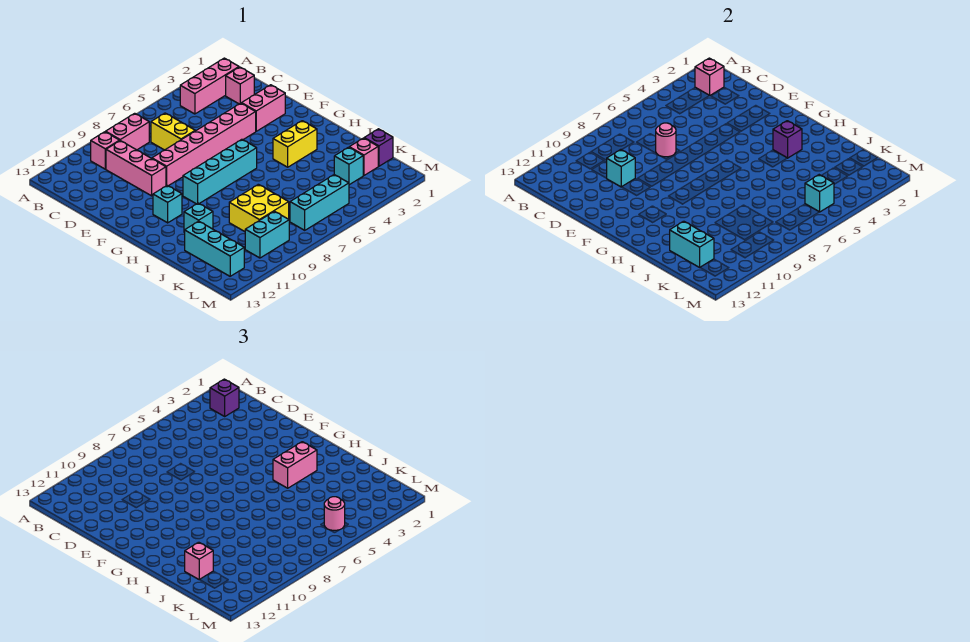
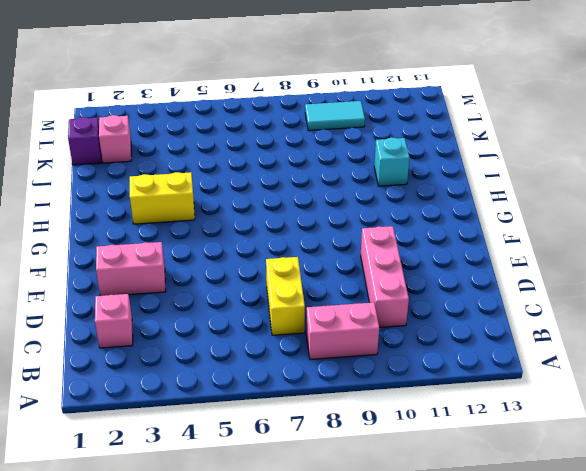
cyan 1x2 tile [305,101,365,131] -> cyan 1x2 brick [245,211,289,258]
none -> pink 1x3 brick [180,58,239,114]
none -> pink 1x1 brick [91,132,120,169]
none -> pink 1x6 brick [152,103,256,186]

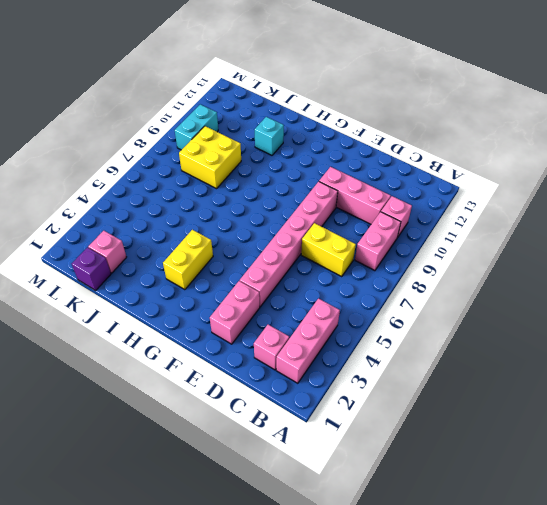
none -> cyan 1x4 brick [183,139,257,204]
none -> cyan 1x1 brick [153,185,182,223]
none -> cyan 1x3 brick [185,221,244,276]

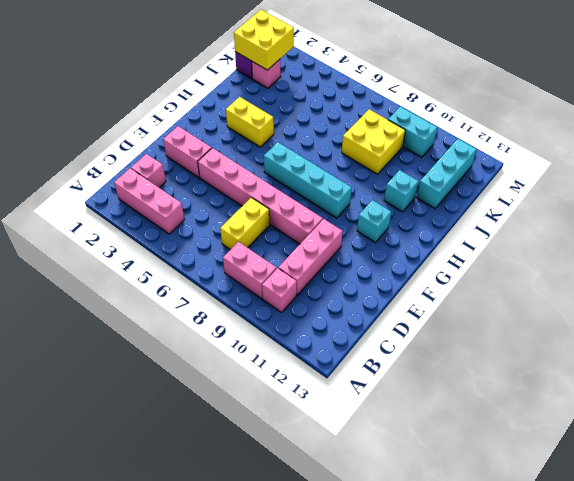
yellow 2x2 brick [234,10,294,70] -> none
none -> cyan 1x1 brick [334,147,363,185]
none -> cyan 1x3 brick [290,175,349,230]
none -> pink 1x1 brick [695,58,724,95]

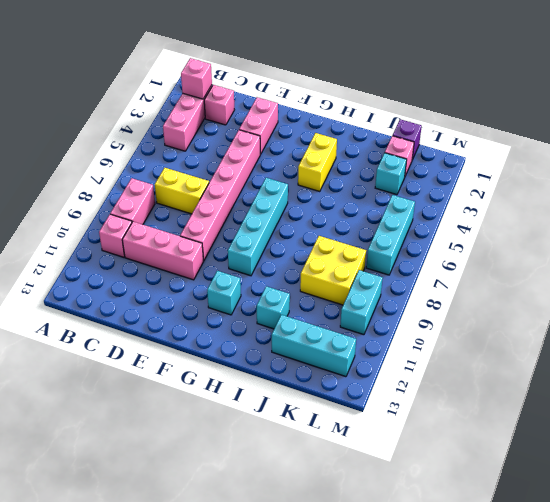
none -> pink 1x1 round brick [656,123,676,157]
none -> cyan 1x1 brick [607,150,635,187]
none -> purple 1x1 brick [773,121,802,158]

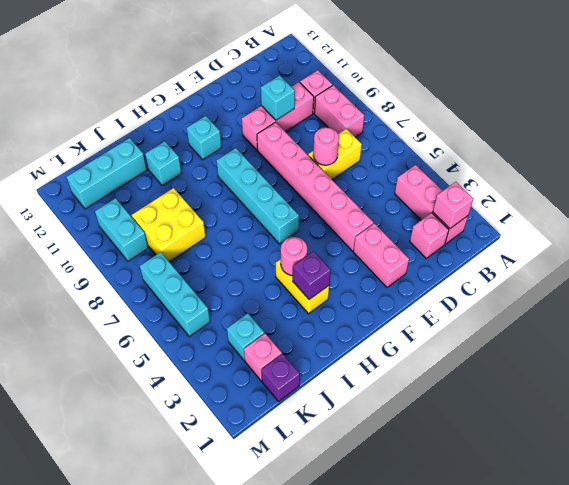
pink 1x1 round brick [281,237,307,275] -> pink 1x1 round brick moved to [324,497,345,530]
none -> cyan 1x2 brick [670,221,714,267]
none -> cyan 1x1 brick [805,175,834,212]
none -> purple 1x1 brick [210,379,239,416]

